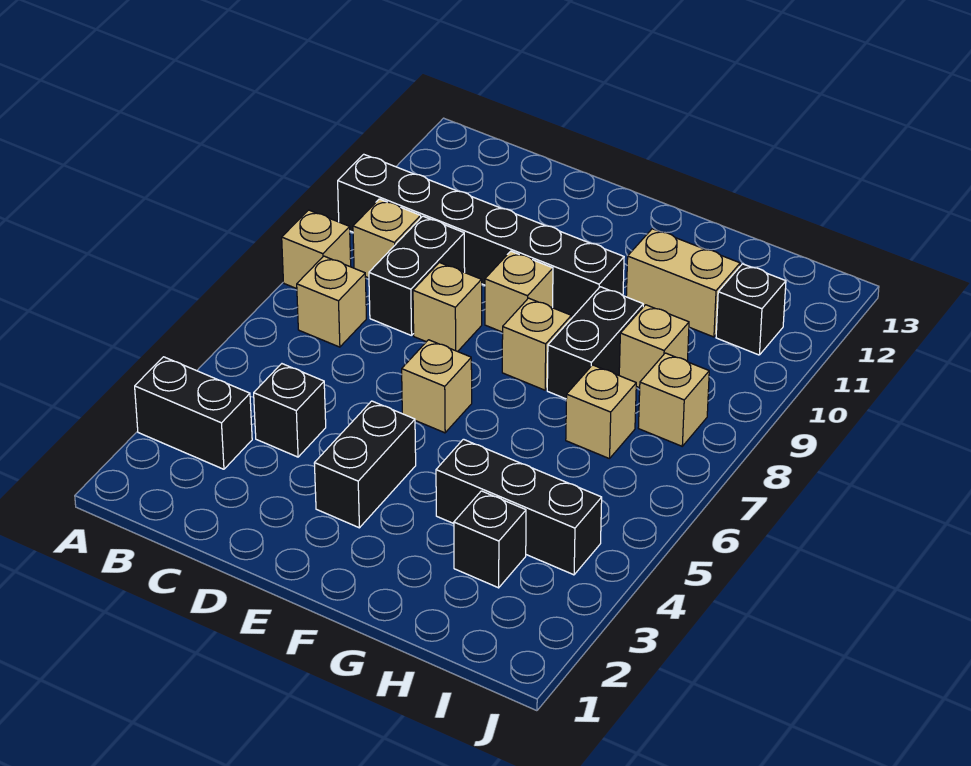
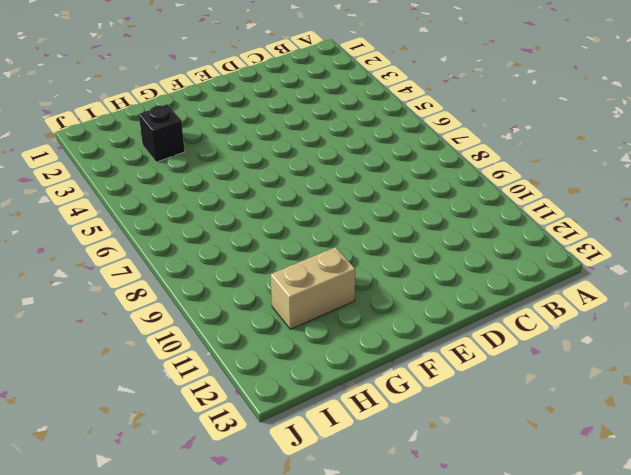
none -> black 1x2 brick [135,357,252,469]
none -> tan 1x1 brick [282,210,351,289]
none -> black 1x6 brick [338,154,624,319]

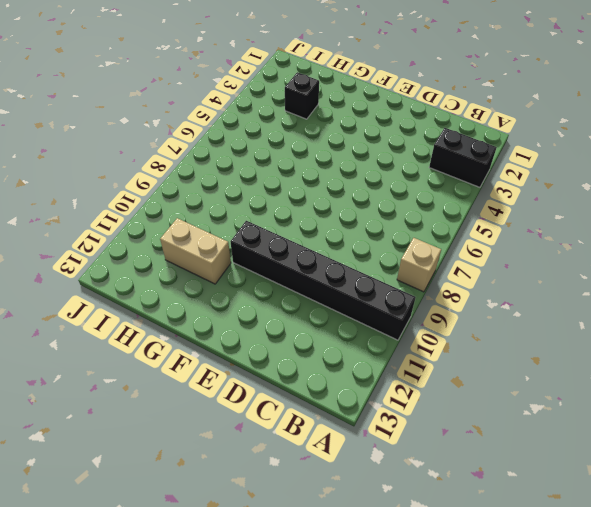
none -> tan 1x1 brick [297,256,366,347]
none -> tan 1x1 brick [353,199,421,278]
none -> black 1x1 brick [254,364,326,457]

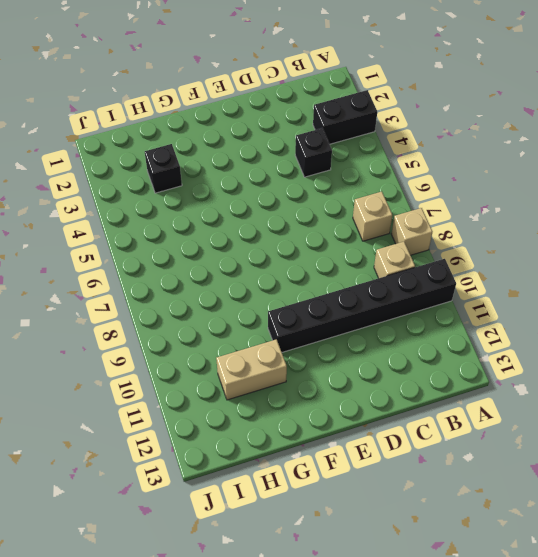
none -> black 1x2 brick [369,216,465,336]
none -> tan 1x1 brick [413,262,482,352]
none -> black 1x2 brick [314,401,416,528]

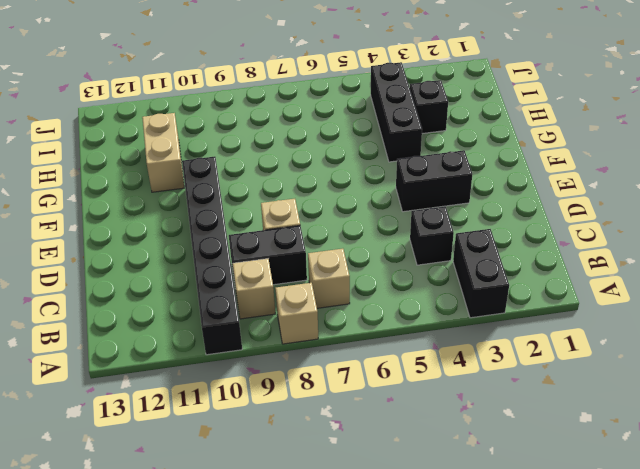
none -> tan 1x1 brick [402,340,472,433]
none -> tan 1x1 brick [485,251,553,332]
none -> tan 1x1 brick [502,298,571,390]

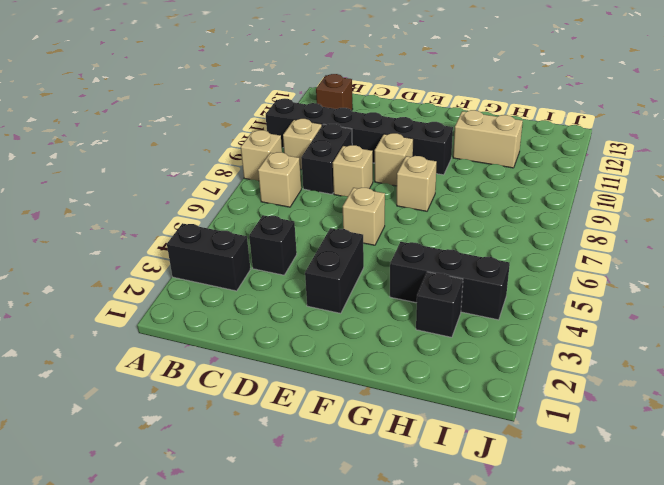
brown 1x1 brick [316,74,353,111] -> none
none -> black 1x2 brick [547,287,643,399]
none -> tan 1x1 brick [566,365,636,459]
none -> tan 1x1 brick [619,305,689,388]

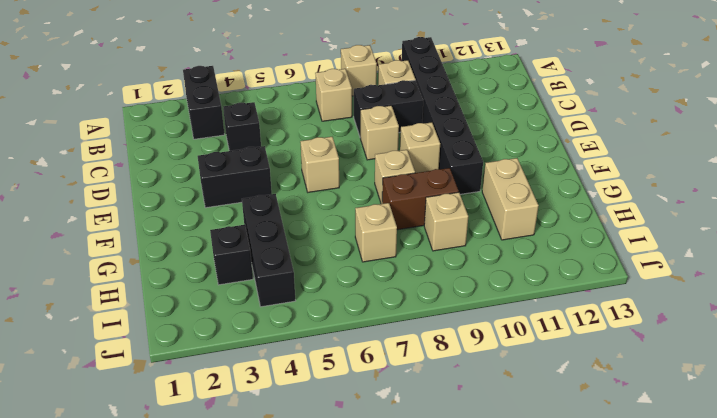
brown 1x2 brick [382,168,459,230] -> black 1x2 brick [547,287,643,399]
none -> tan 1x1 brick [638,353,709,446]
none -> black 1x1 brick [716,264,786,355]

